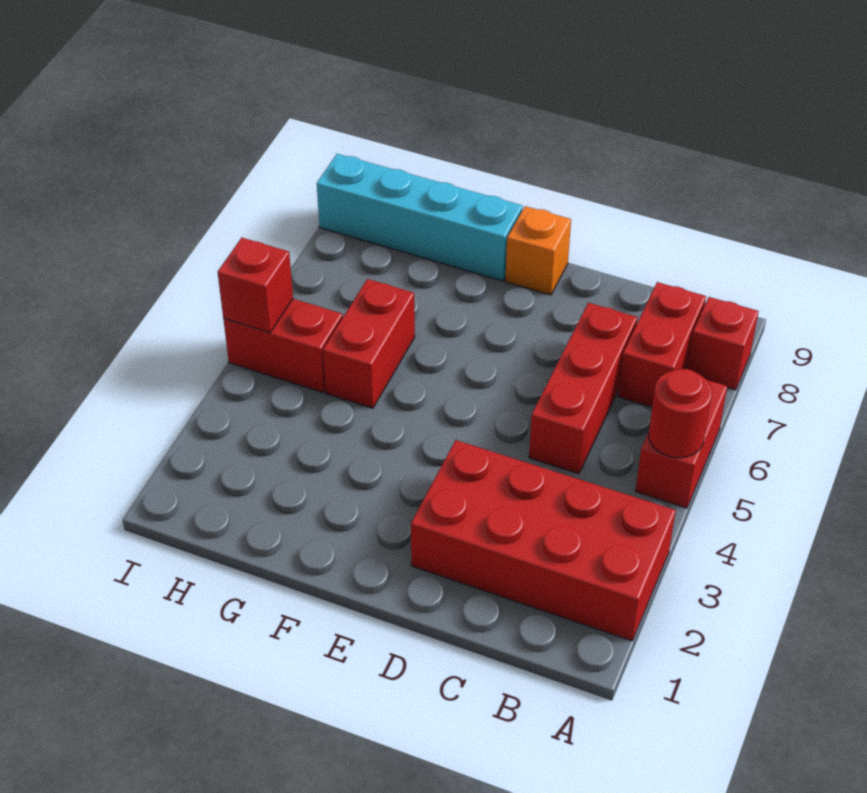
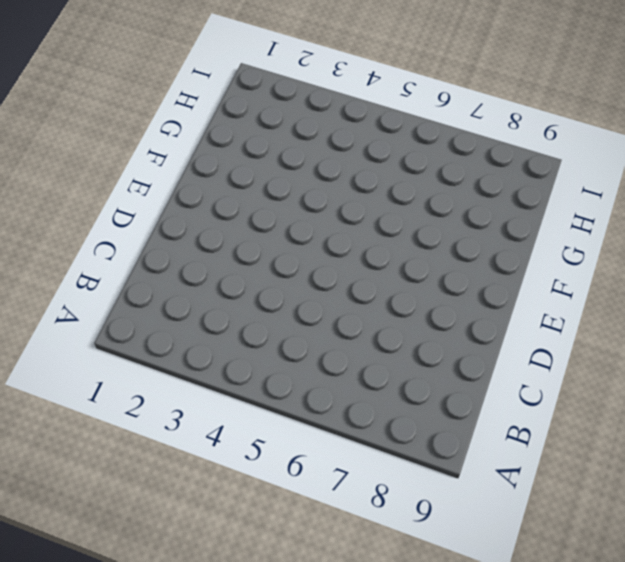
none -> red 2x4 brick [411,440,676,641]
none -> red 1x2 brick [635,380,727,508]

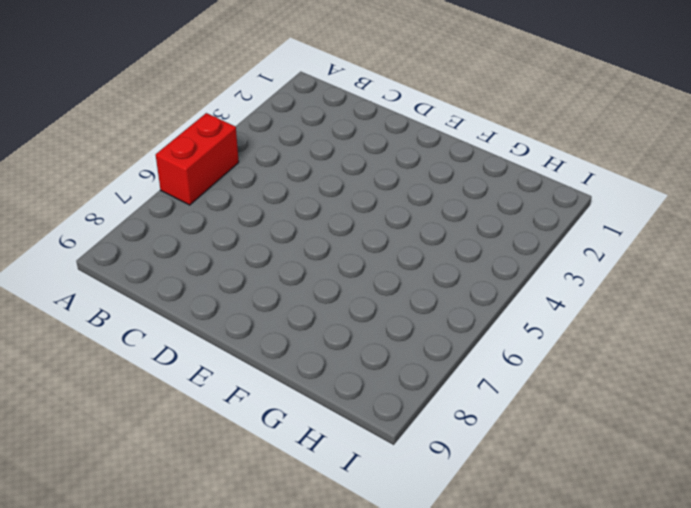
none -> red 2x4 brick [411,440,676,641]
none -> red 1x1 brick [688,297,759,390]

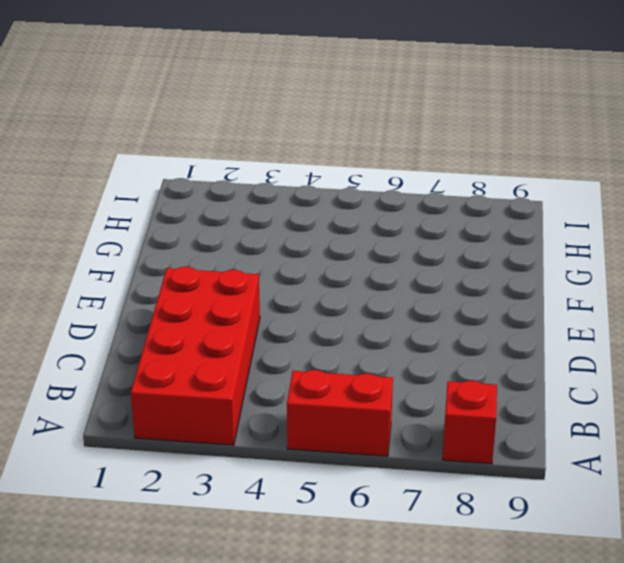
none -> red 1x2 brick [618,282,706,407]
none -> red 1x3 brick [529,303,637,474]

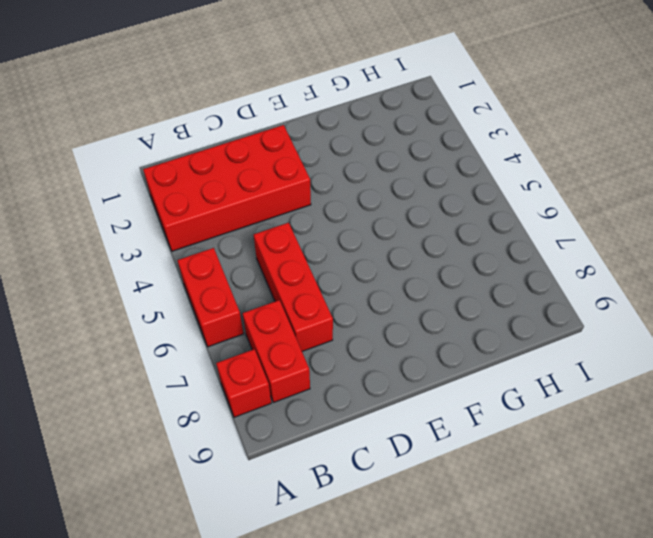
none -> orange 1x1 brick [505,206,571,295]
none -> cyan 1x4 brick [317,154,523,281]

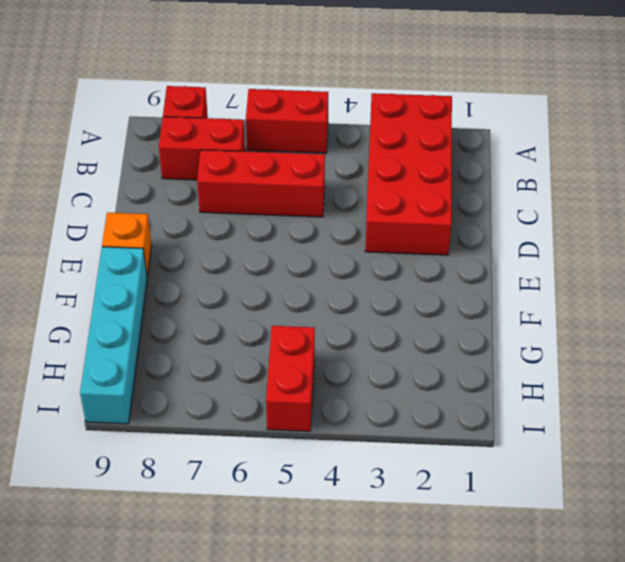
none -> red 1x2 brick [323,279,415,408]
none -> red 1x1 round brick [649,369,712,458]

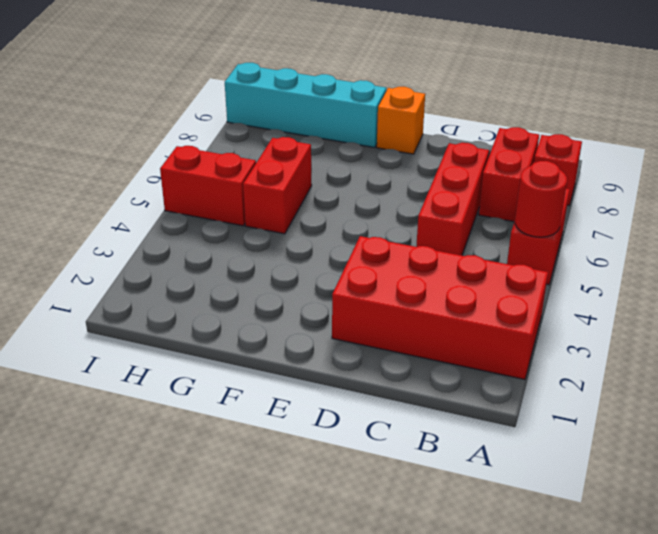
none -> red 1x1 brick [218,238,293,333]

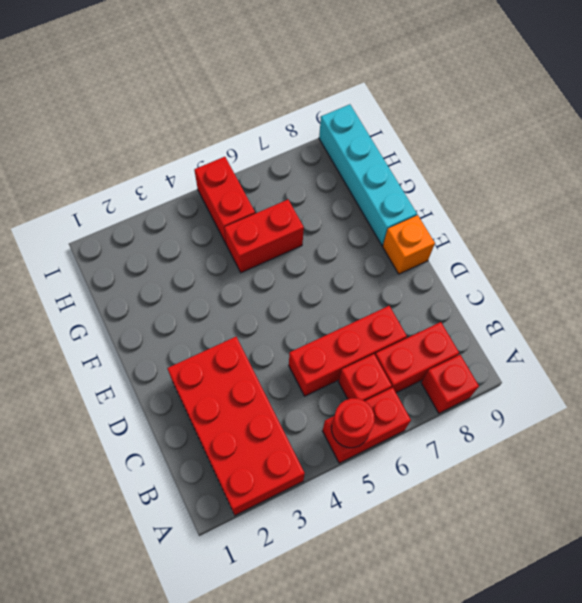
red 1x1 brick [339,354,392,401] -> red 1x1 brick moved to [218,238,293,333]

